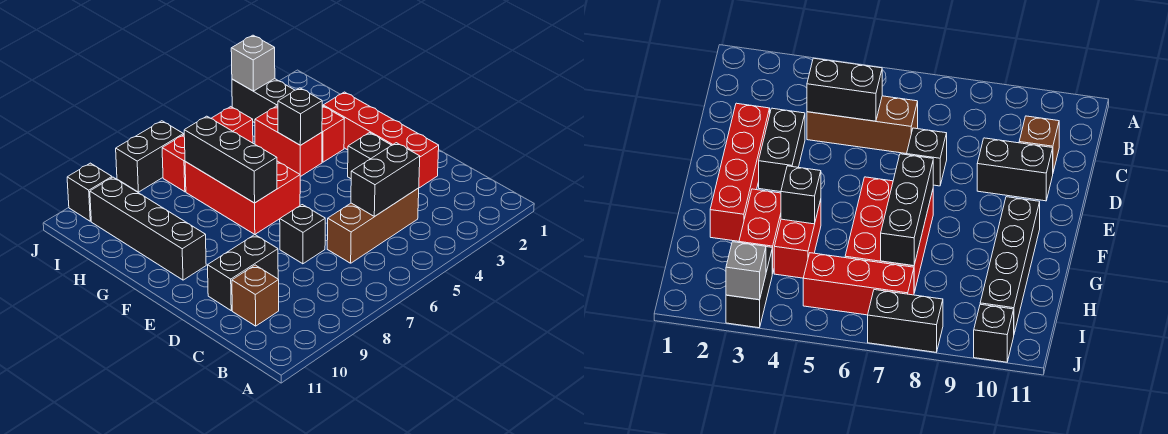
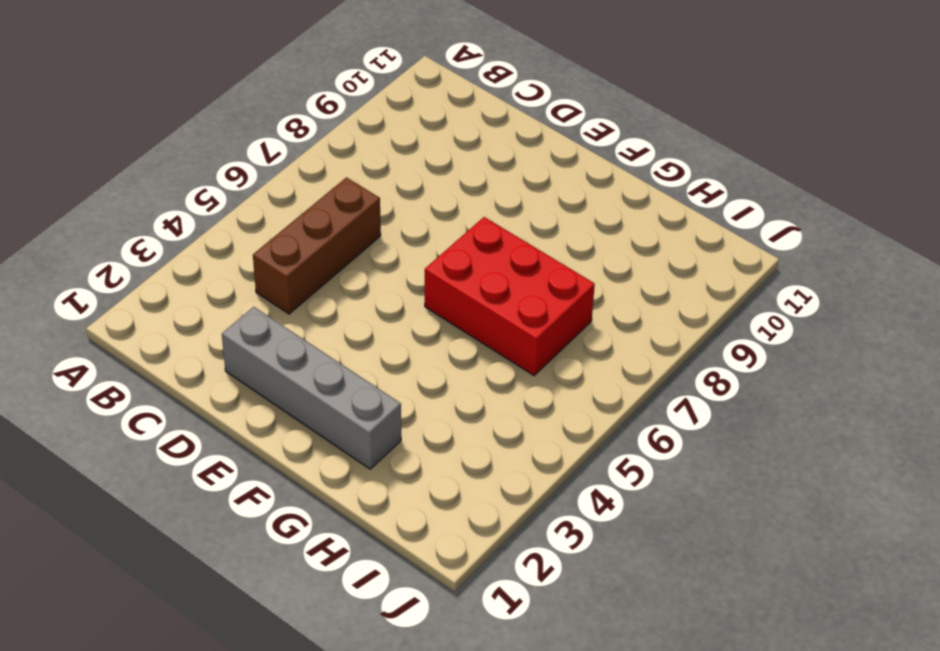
grey 1x4 brick [222,307,401,469] -> red 1x4 brick [323,92,439,188]
none -> brown 1x1 brick [232,265,279,326]
none -> black 1x2 brick [348,133,392,179]
none -> black 1x1 brick [280,205,325,264]

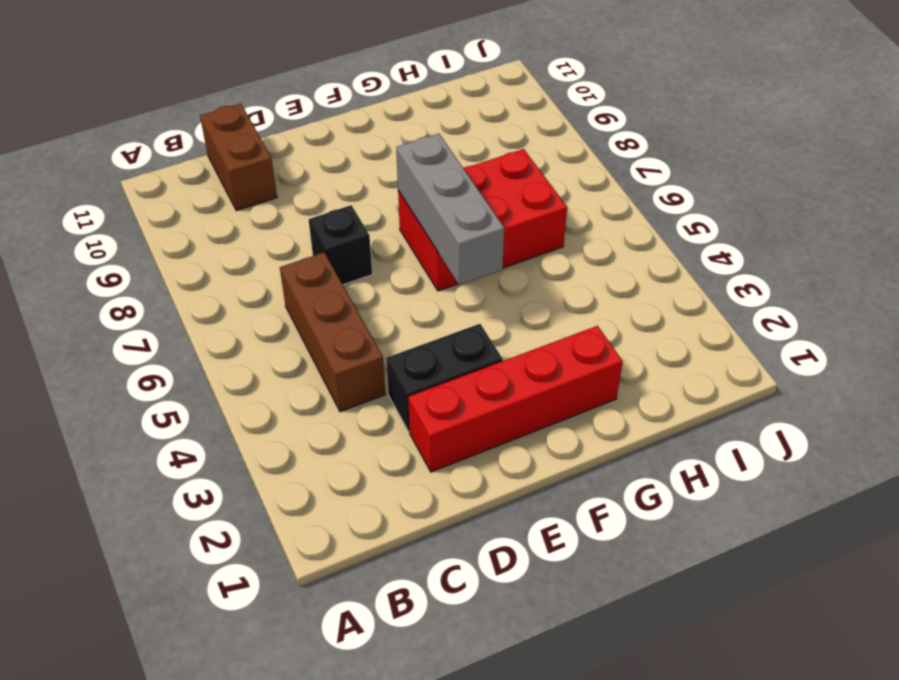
brown 1x2 brick [200,103,277,211] -> brown 1x1 brick [232,265,279,326]
grey 1x3 brick [396,133,504,285] -> black 1x3 brick [184,116,277,203]
none -> black 1x2 brick [208,235,278,310]
none -> black 1x4 brick [90,177,206,280]
none -> red 1x2 brick [322,106,344,162]

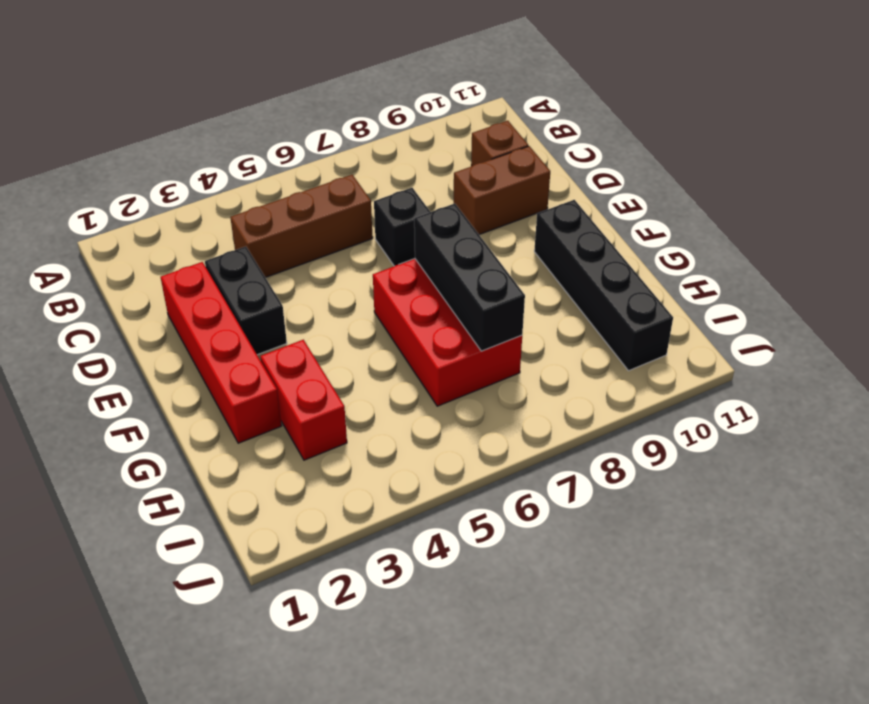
brown 1x2 brick [454,146,550,235] -> black 1x2 brick [208,235,278,310]
none -> red 1x2 brick [255,106,322,177]
none -> black 1x2 brick [232,79,295,123]
none -> red 1x3 brick [162,107,253,192]

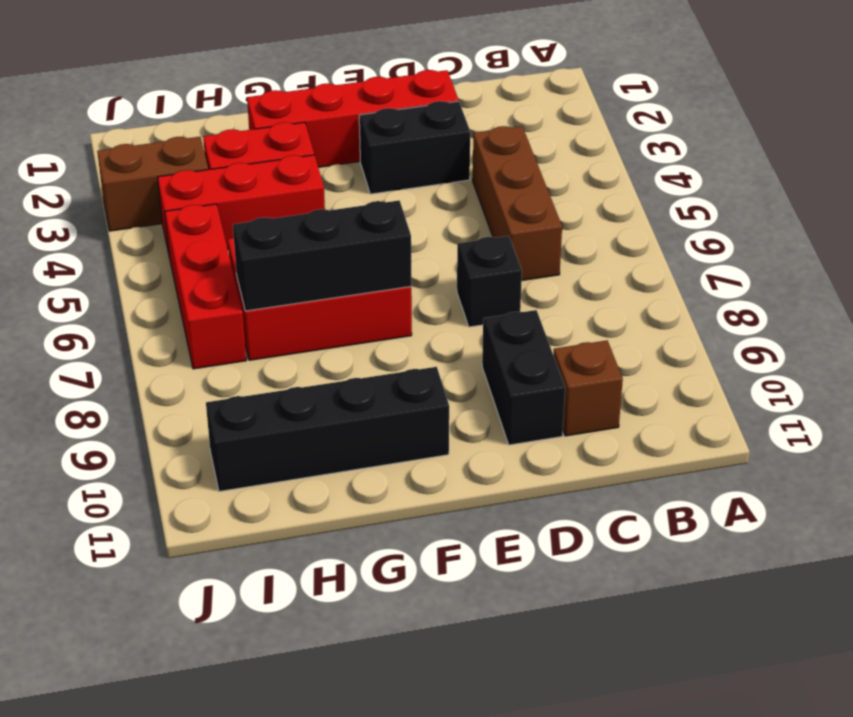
red 1x3 brick [158,155,325,258] -> red 1x2 brick [255,106,322,177]
brown 1x2 brick [97,137,208,231] -> black 1x2 brick [232,79,295,123]
none -> black 1x2 brick [116,121,184,192]
none -> black 1x1 brick [67,163,112,221]
none -> black 1x2 brick [351,143,420,217]

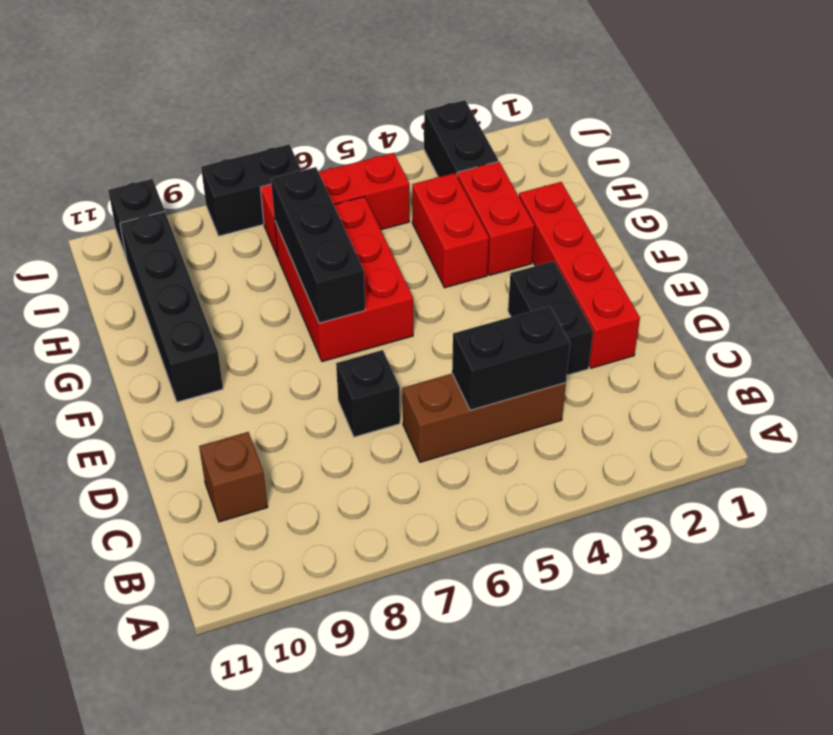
none -> black 1x2 brick [208,235,278,310]
none -> black 1x1 brick [278,88,322,145]
none -> grey 1x1 brick [231,35,275,91]

